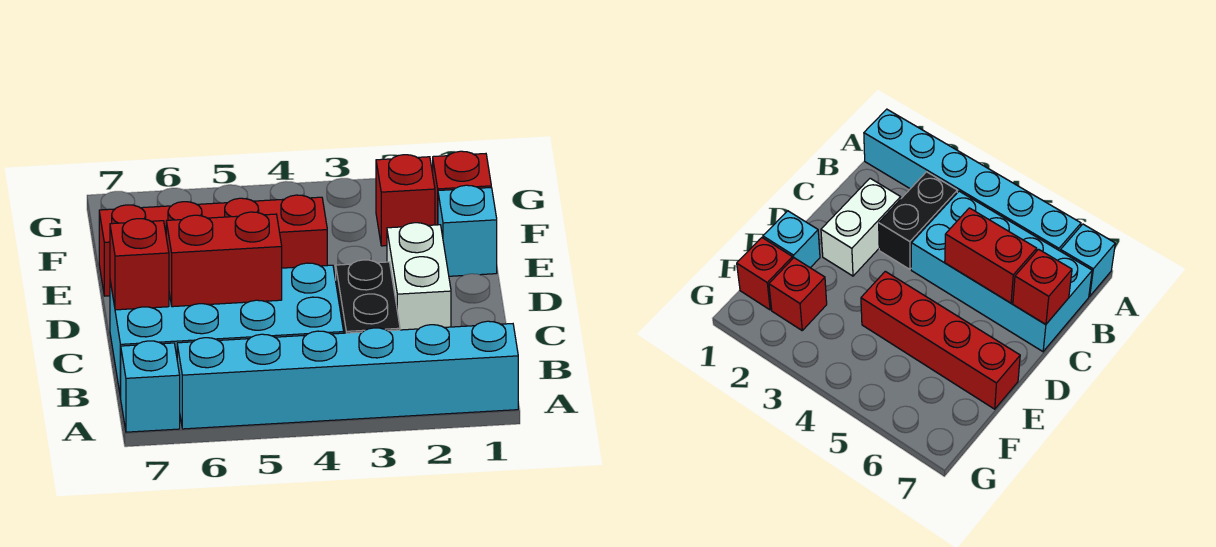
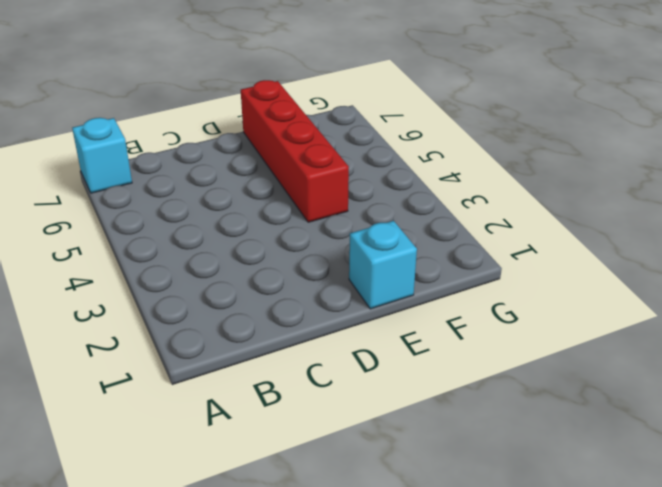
none -> cyan 1x6 brick [177,321,518,429]
none -> black 1x2 brick [336,260,400,333]

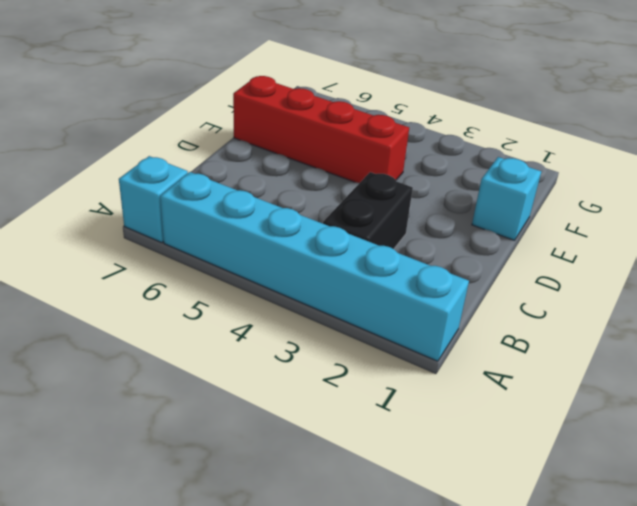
none -> cyan 2x4 brick [110,263,344,398]
none -> white 1x2 brick [387,223,451,330]

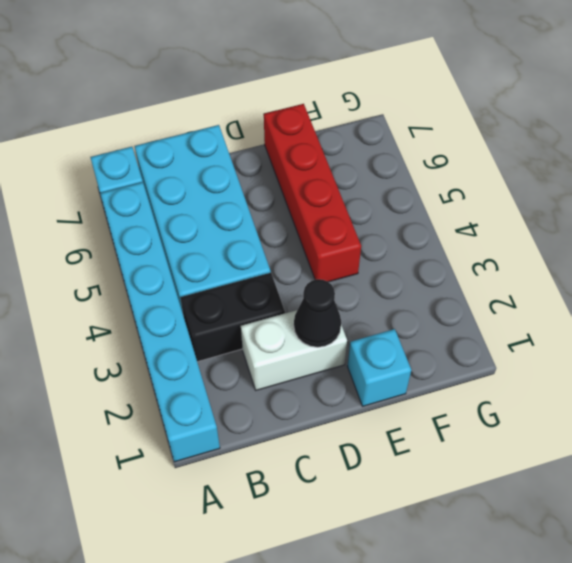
black 1x1 cone [294,279,341,347] -> none
none -> red 1x1 brick [433,151,491,225]
none -> red 1x1 brick [376,155,435,246]

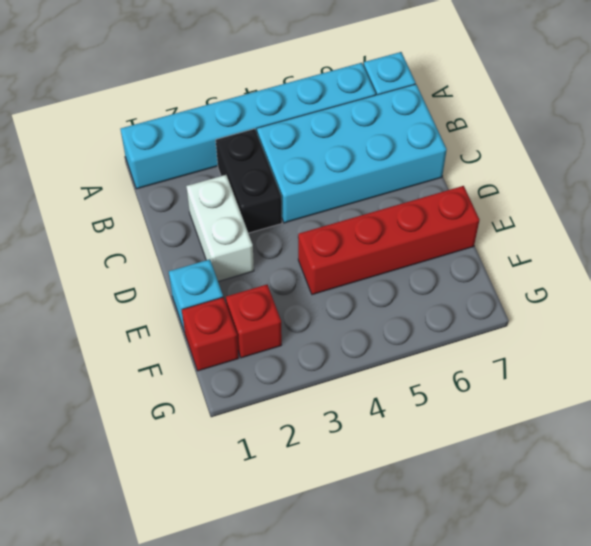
none -> red 1x2 brick [166,212,282,307]
none -> red 1x1 brick [110,219,169,310]

